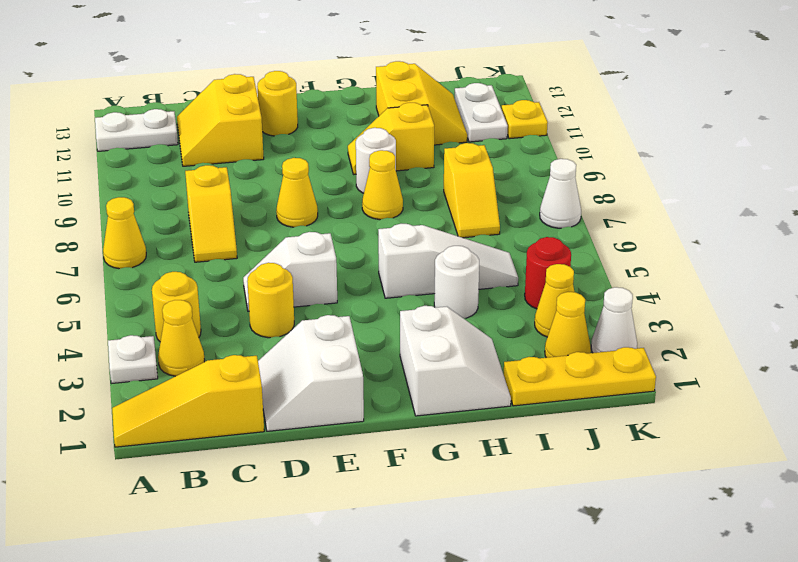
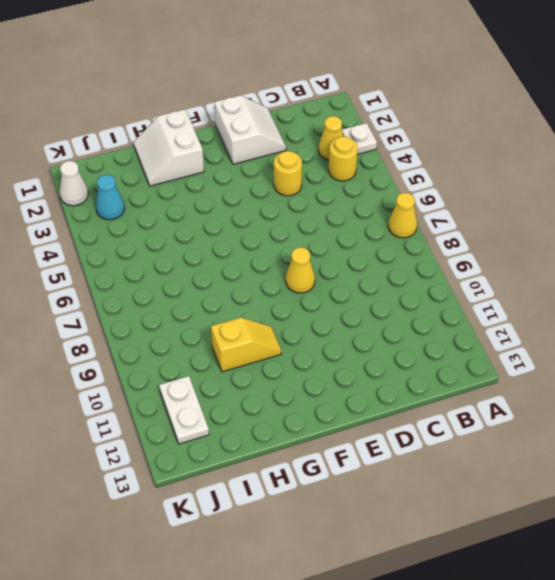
cyan 1x1 cone [96,175,125,220] -> yellow 1x1 cone [535,264,574,337]
none -> yellow 1x3 slope [112,355,264,447]
none -> white 1x2 plate [95,109,178,151]
none -> yellow 1x2 slope [185,165,237,262]

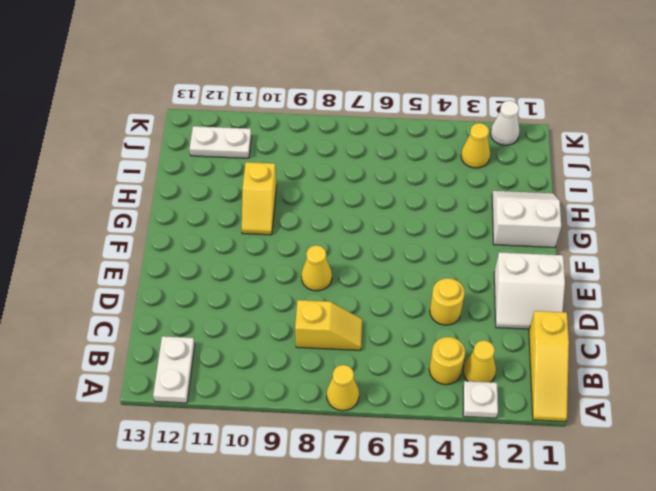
none -> yellow 2x2 slope [177,74,264,166]
none -> white 1x2 slope [243,232,337,311]
none -> yellow 1x1 round brick [257,71,298,136]

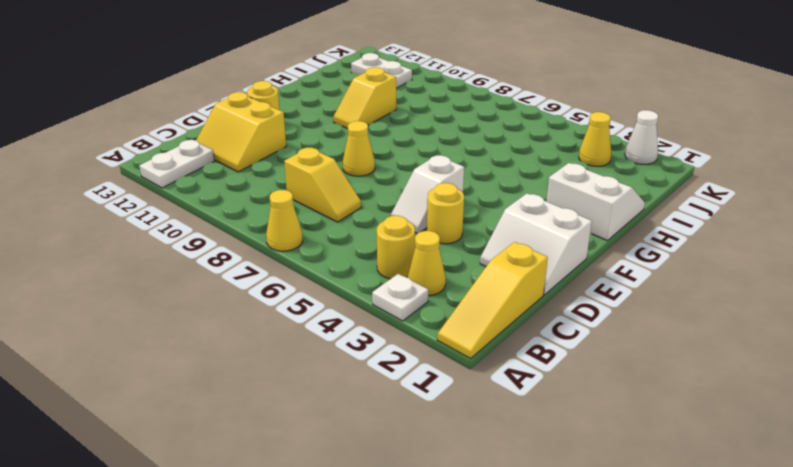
none -> white 1x3 slope [378,224,518,298]
none -> yellow 1x1 cone [362,150,403,220]
none -> white 1x1 round brick [356,128,396,193]

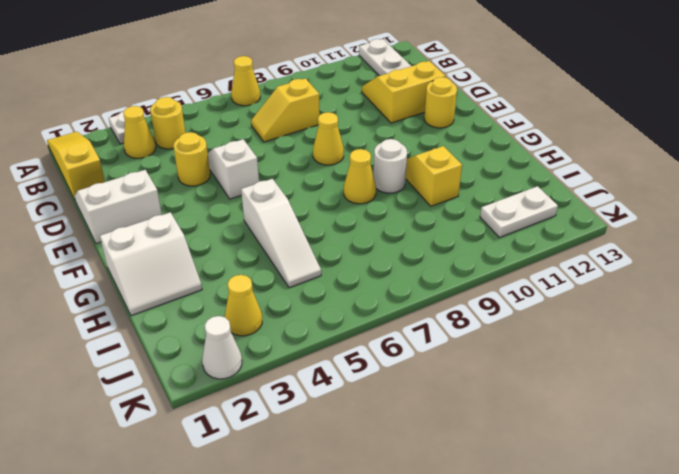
none -> white 1x1 round brick [434,246,479,318]
none -> yellow 2x2 slope [376,61,467,145]
none -> yellow 1x3 plate [504,347,656,406]

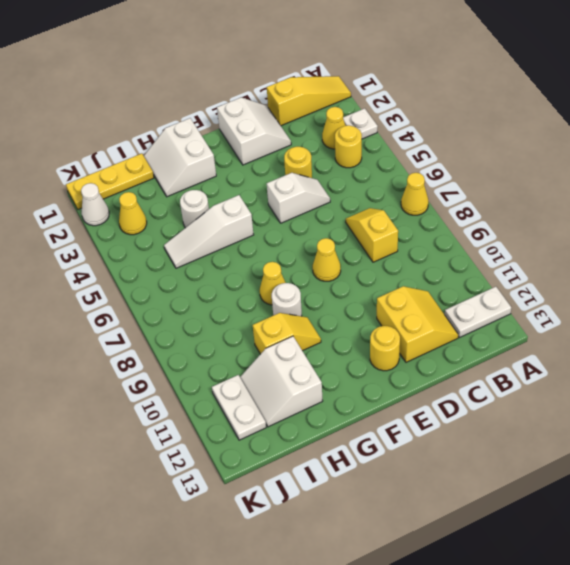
white 2x2 slope [240,336,323,427] -> yellow 2x2 slope [376,61,467,145]
none -> yellow 1x2 slope [444,143,500,238]
none -> yellow 1x1 cone [545,292,591,358]
none -> red 1x1 round brick [525,237,571,309]

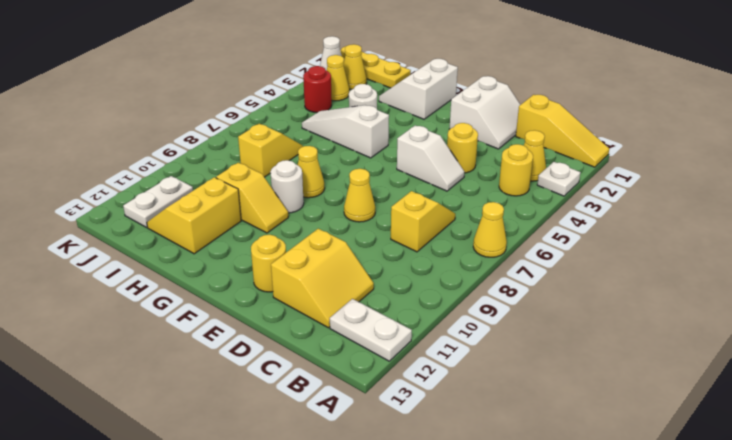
none -> white 1x1 cone [540,159,581,228]
none -> yellow 1x1 plate [502,100,548,139]

